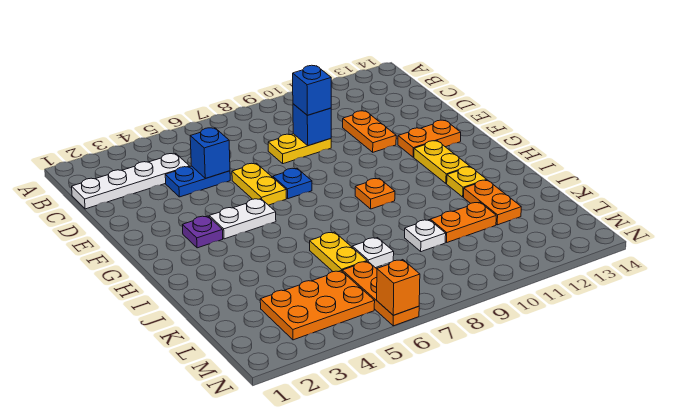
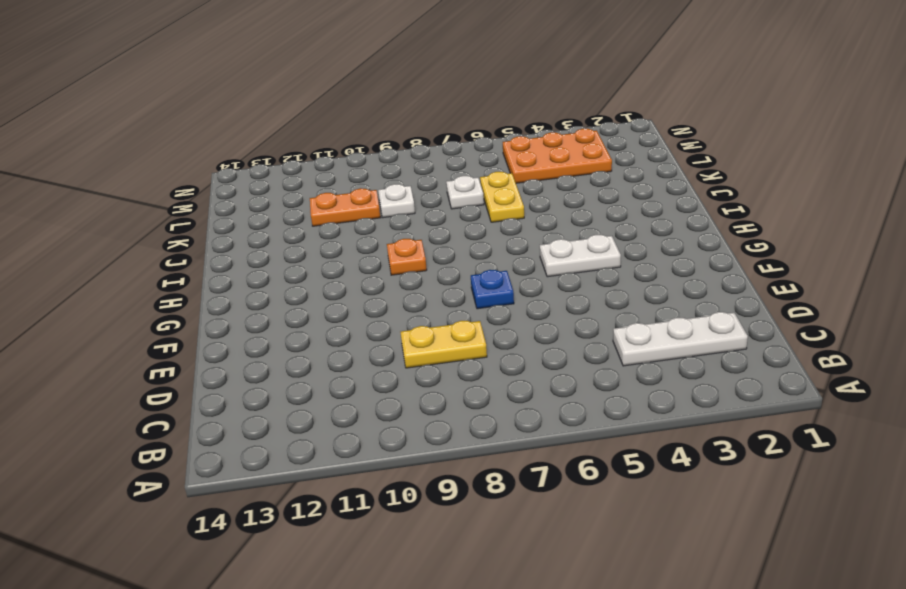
white 1x3 plate [613,312,748,366] -> white 1x4 plate [72,154,190,209]
none -> blue 1x2 plate [165,166,230,197]
none -> orange 1x2 plate [343,111,396,152]
none -> yellow 1x2 plate [232,163,286,205]

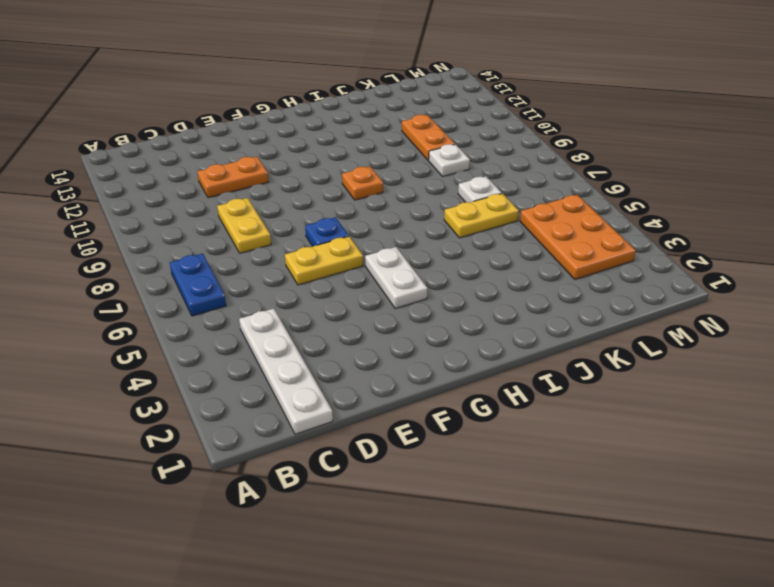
blue 1x2 plate [170,254,226,316] -> blue 1x2 plate moved to [165,166,230,197]
none -> orange 1x2 plate [398,120,461,157]
none -> purple 1x1 plate [183,216,223,248]
none -> yellow 1x2 plate [414,141,470,184]

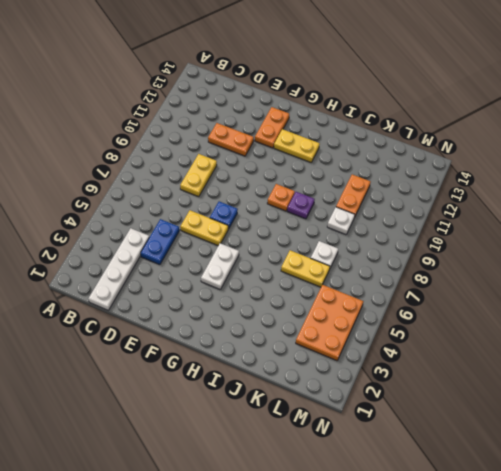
purple 1x1 plate [287,192,315,219] -> purple 1x1 plate moved to [183,216,223,248]
none -> yellow 1x1 plate [447,167,486,197]
none -> orange 1x2 plate [464,180,521,225]
none -> orange 1x3 plate [342,261,419,326]

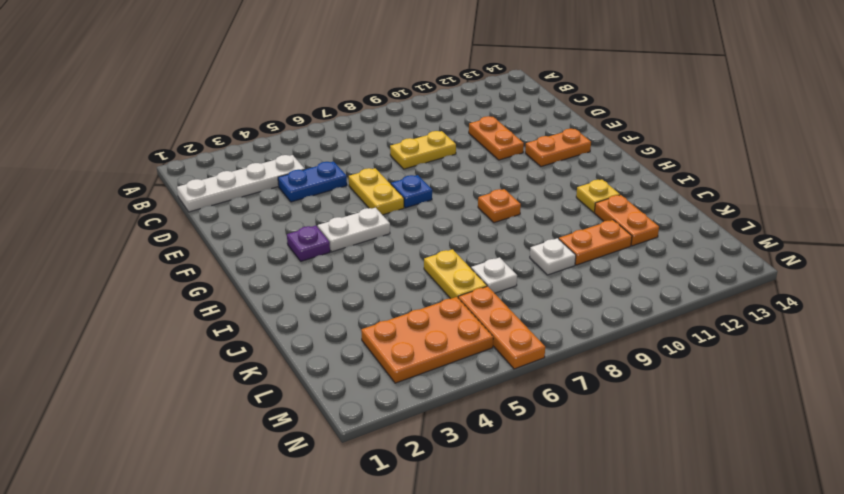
none -> yellow 1x2 plate [414,141,470,184]
none -> blue 1x1 brick [190,128,230,178]
none -> blue 1x1 brick [293,104,331,146]

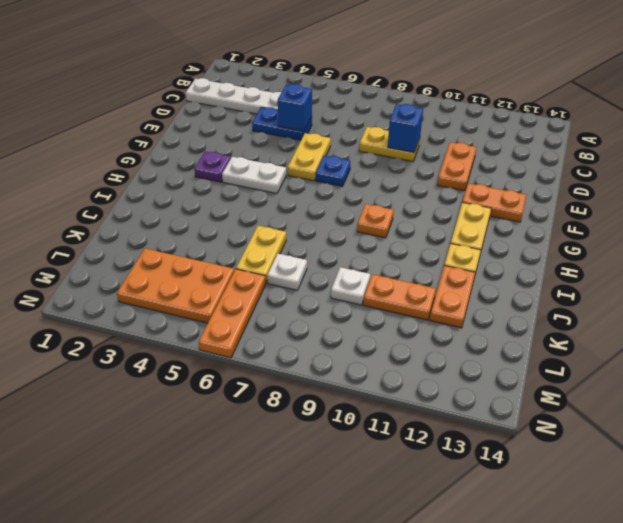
none -> orange 1x1 brick [377,260,420,315]
none -> blue 1x1 brick [293,65,331,115]

